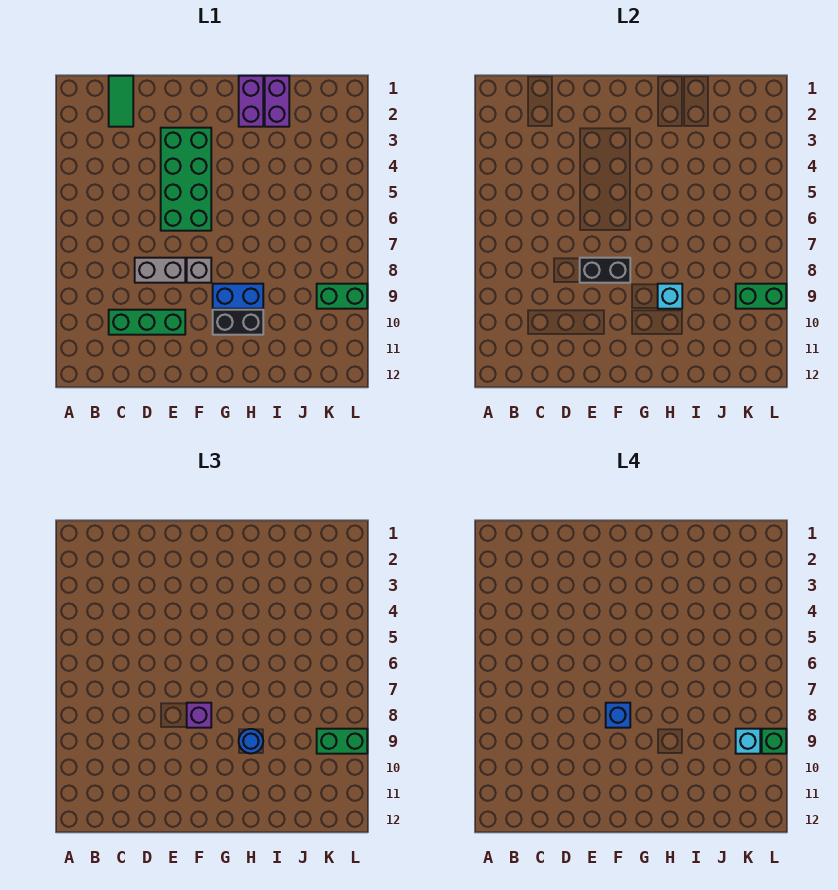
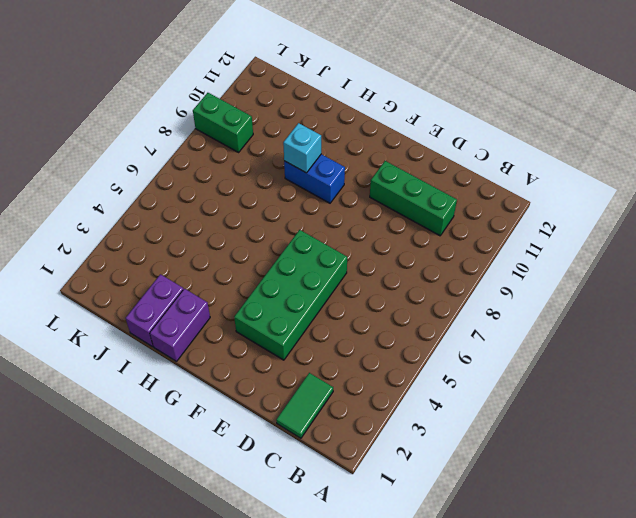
none -> grey 1x2 brick [135,258,185,283]
none -> grey 1x1 brick [187,258,211,283]
none -> black 1x2 brick [213,310,263,335]

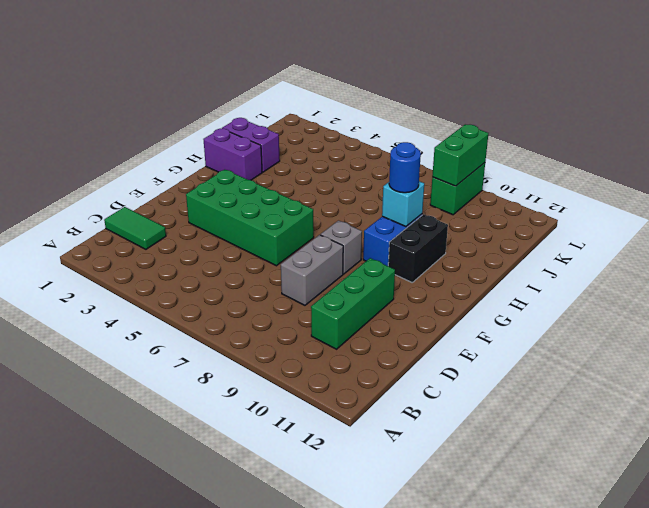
none -> black 1x2 brick [580,258,630,283]
none -> purple 1x1 brick [187,703,211,728]
none -> green 1x2 brick [317,729,367,754]

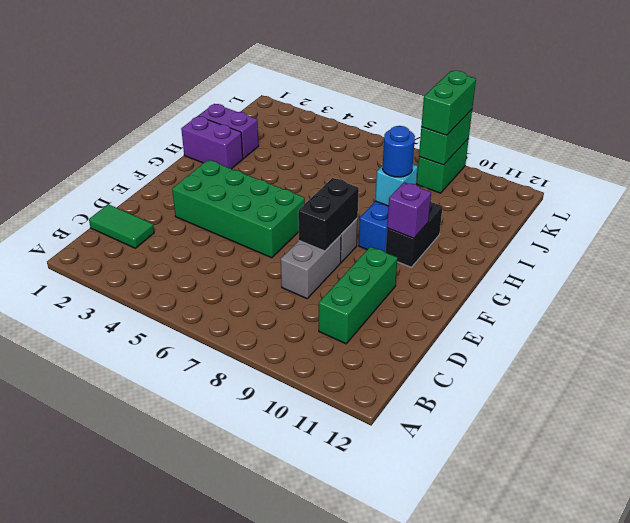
purple 1x1 brick [387,182,431,238] -> purple 1x1 brick moved to [187,703,211,728]
none -> blue 1x1 brick [606,703,630,728]
none -> cyan 1x1 brick [736,729,760,754]
none -> green 1x1 brick [762,729,786,754]

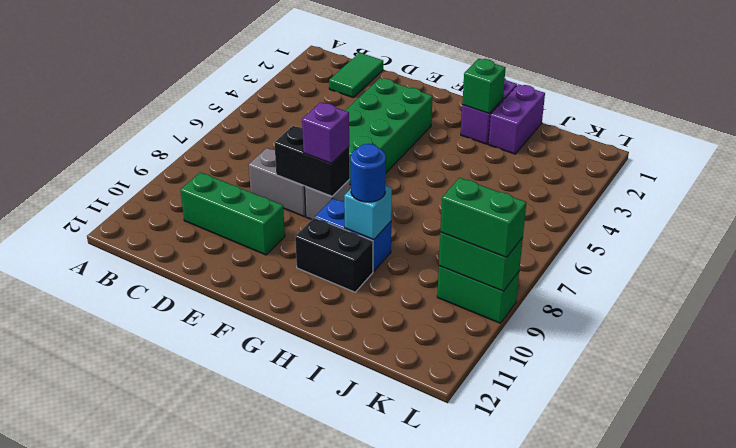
green 1x1 brick [462,59,506,113] -> green 1x1 brick moved to [762,729,786,754]
none -> blue 1x1 brick [606,703,630,728]
none -> cyan 1x1 brick [736,729,760,754]

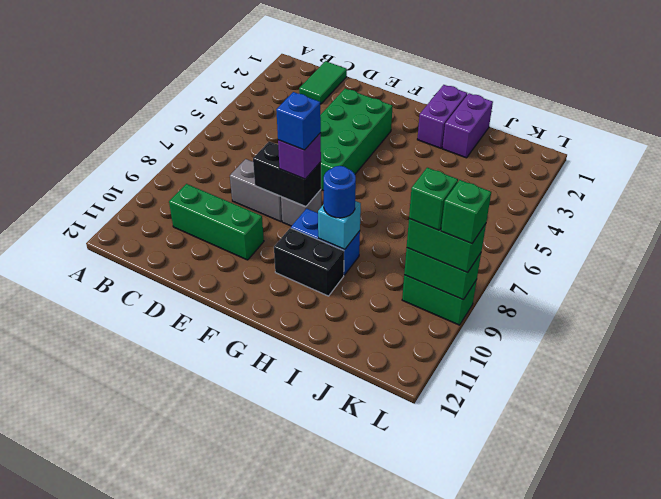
green 1x1 brick [409,168,458,230] -> cyan 1x1 brick [736,729,760,754]

